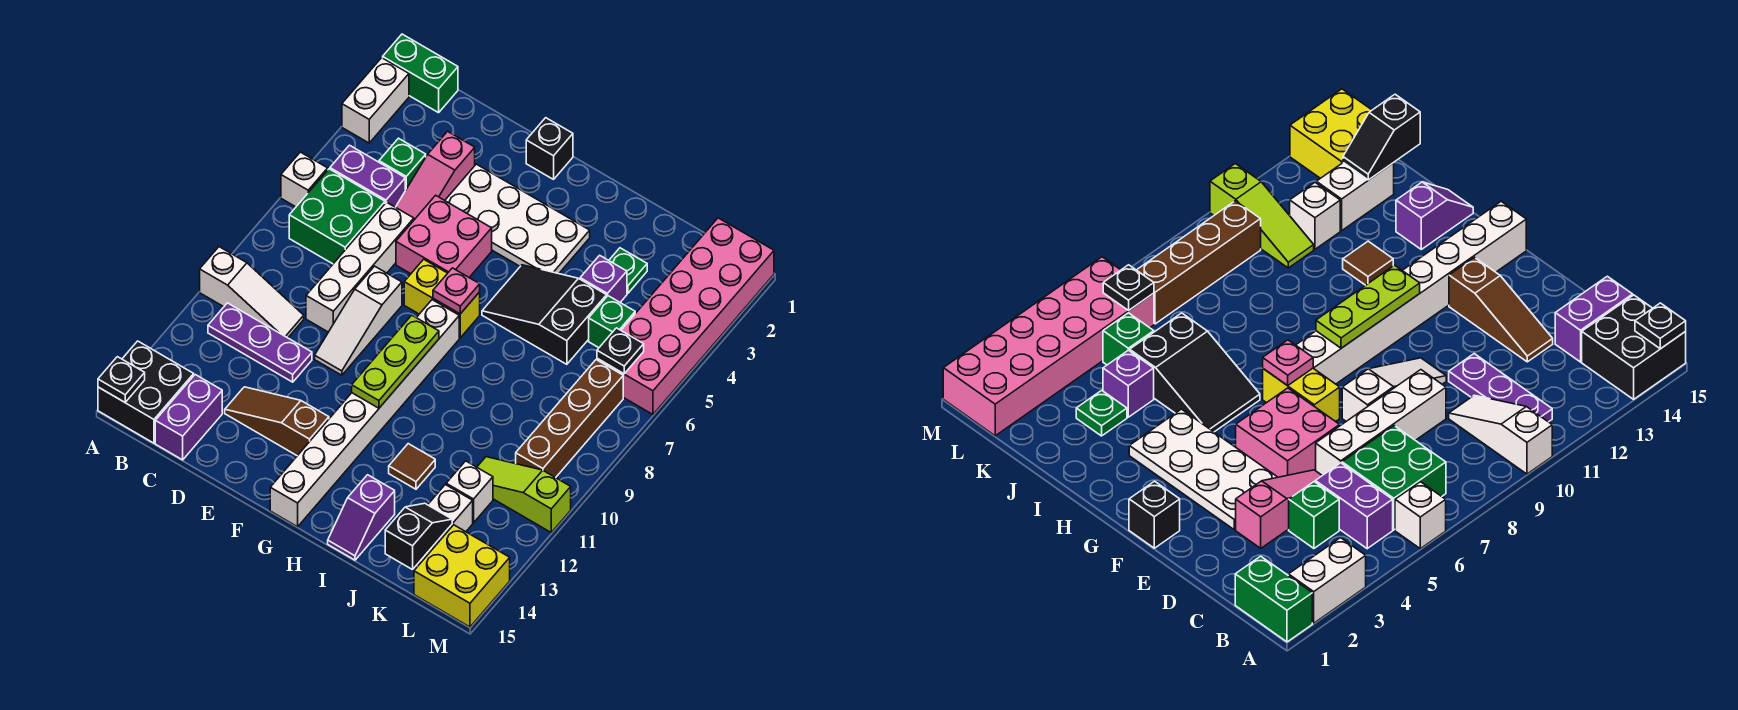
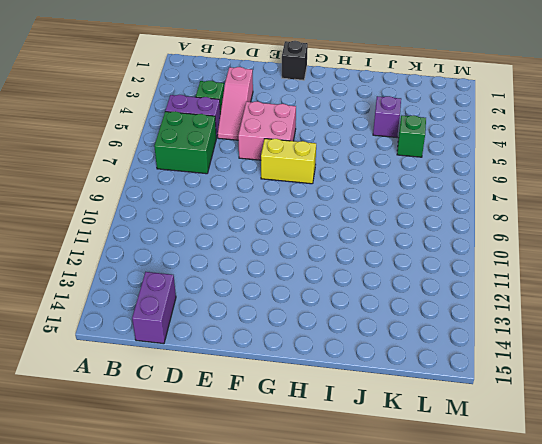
none -> green 1x2 brick [383,34,458,113]
none -> white 1x2 brick [342,58,409,143]
none -> white 1x1 brick [281,152,328,207]
none -> white 1x3 slope [200,247,304,338]

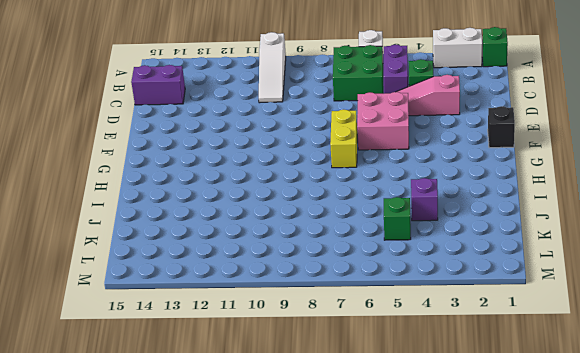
green 1x1 brick [482,27,508,67] -> green 1x2 brick [383,34,458,113]
none -> black 2x2 brick [98,341,194,443]
none -> purple 1x3 plate [208,303,312,382]
none -> white 1x4 brick [306,202,414,332]
none -> brown 1x3 slope [225,387,329,456]

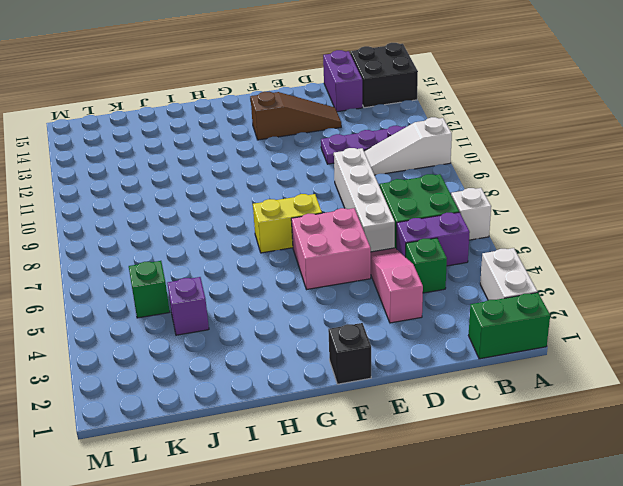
none -> white 2x4 plate [445,164,590,274]
none -> white 1x3 slope [315,266,402,375]
none -> white 1x8 brick [270,300,459,527]
none -> black 2x3 slope [482,265,607,364]

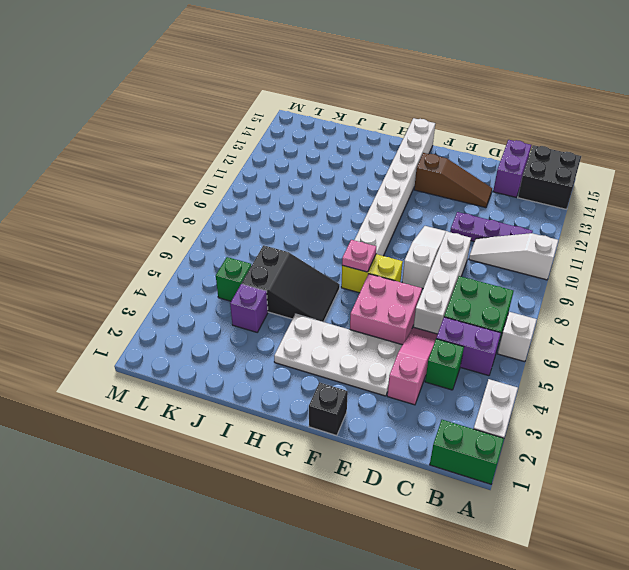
none -> brown 1x1 tile [389,444,435,489]
none -> purple 1x2 slope [328,475,395,560]
none -> green 1x1 plate [609,248,647,294]
none -> lime 1x3 slope [477,457,571,532]

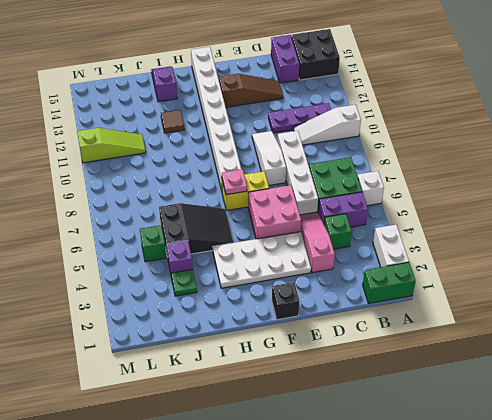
none -> white 1x1 brick [446,461,493,523]
none -> white 1x2 brick [420,485,473,563]
none -> pink 2x6 brick [597,218,774,414]
none -> brown 1x4 brick [516,360,623,478]

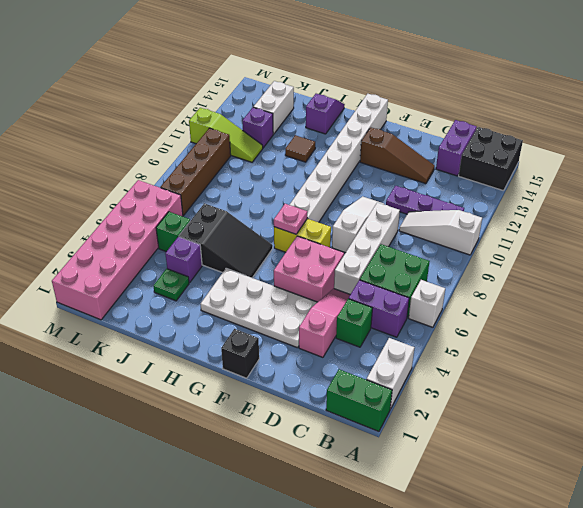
purple 1x1 brick [242,107,273,148] -> white 1x1 brick [446,461,493,523]
none -> yellow 2x2 brick [414,525,510,627]
none -> black 1x1 plate [98,357,145,402]
none -> lime 1x3 plate [352,315,439,408]
none -> black 1x2 slope [385,503,452,570]

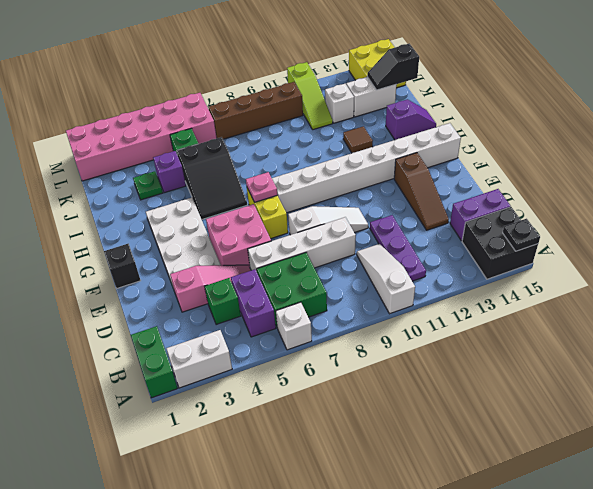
none -> lime 1x3 plate [352,315,439,408]
none -> black 1x1 plate [597,328,644,374]

